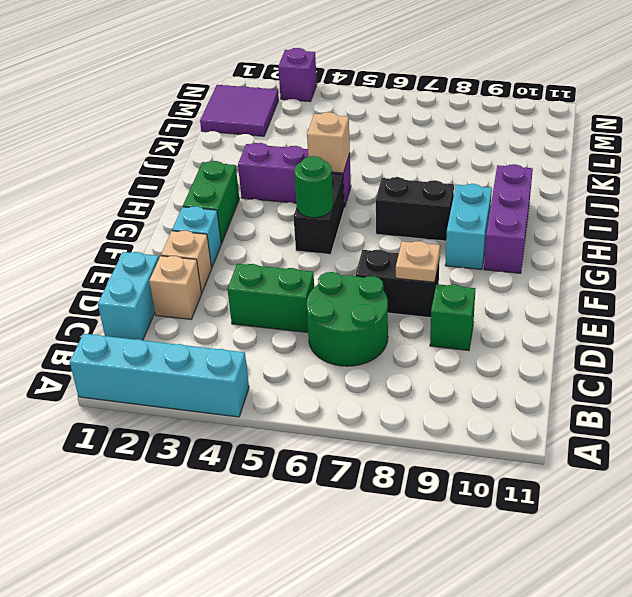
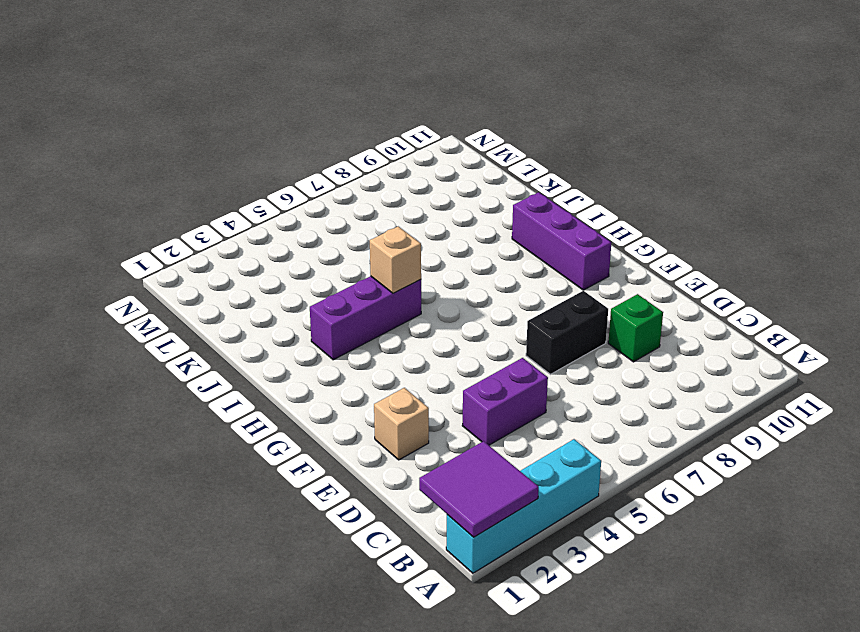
purple 2x2 tile [419,441,539,537] -> purple 2x2 tile moved to [200,85,279,136]
purple 1x2 brick [462,358,548,445] -> green 1x2 brick [227,264,314,332]
none -> cyan 1x2 brick [98,252,159,340]
none -> green 2x2 round brick [306,272,388,366]
none -> tan 1x1 brick [149,256,202,319]

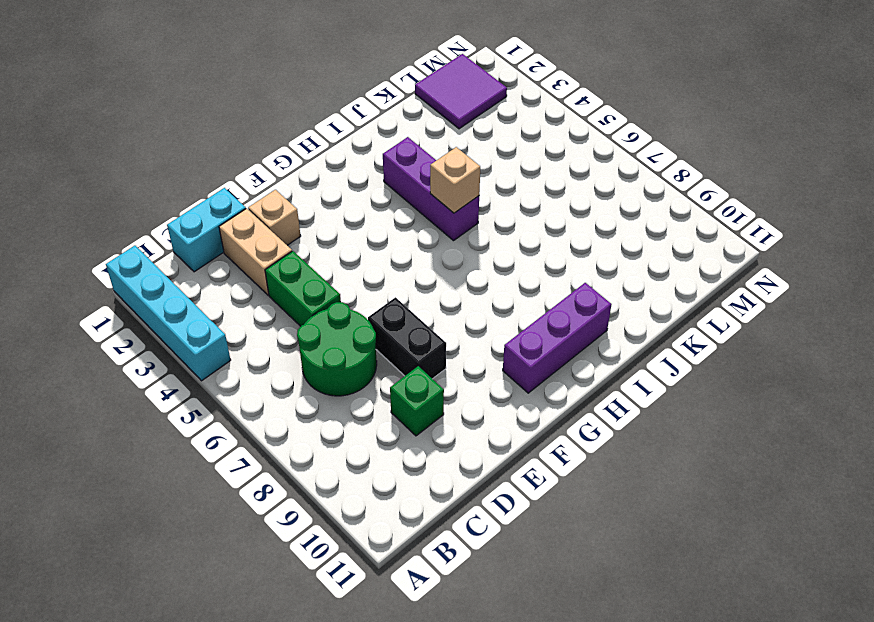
tan 1x2 brick [219,208,292,295] -> tan 1x1 brick [149,256,202,319]
none -> cyan 1x1 brick [172,206,221,268]
none -> green 1x2 brick [183,161,239,244]
none -> black 1x2 brick [293,174,344,254]

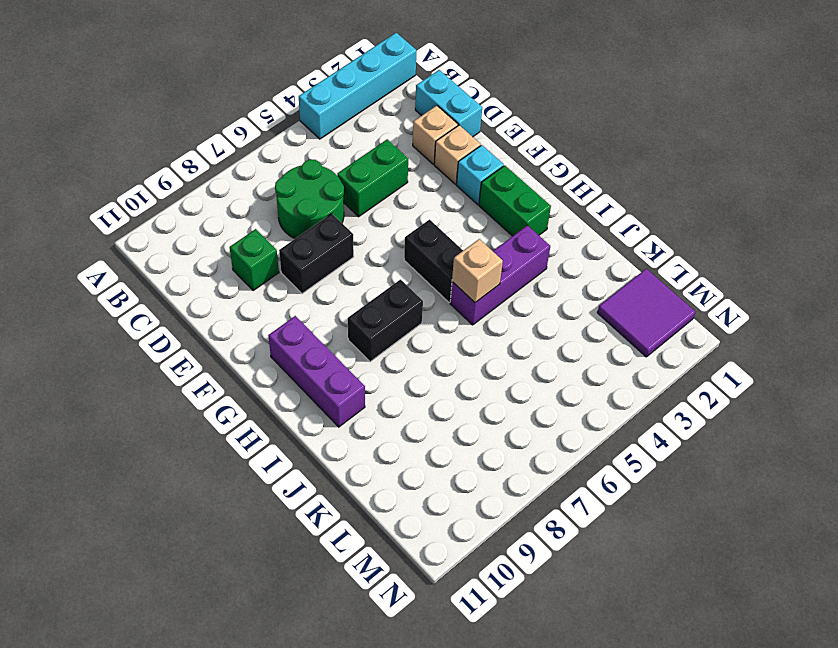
none -> cyan 1x2 brick [445,184,492,270]
none -> purple 1x1 brick [278,48,317,102]
none -> tan 1x1 plate [396,241,440,282]

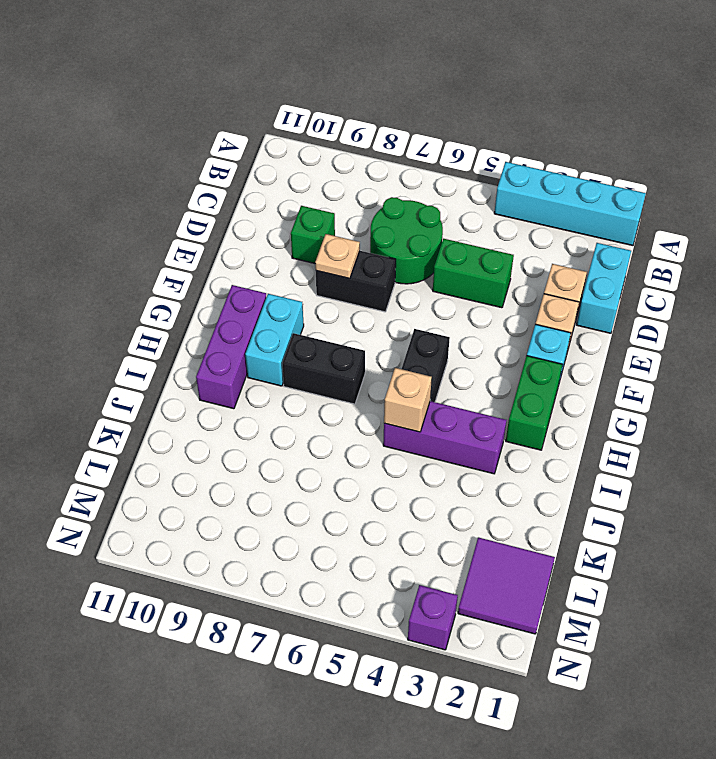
none -> green 1x1 round brick [294,156,333,218]

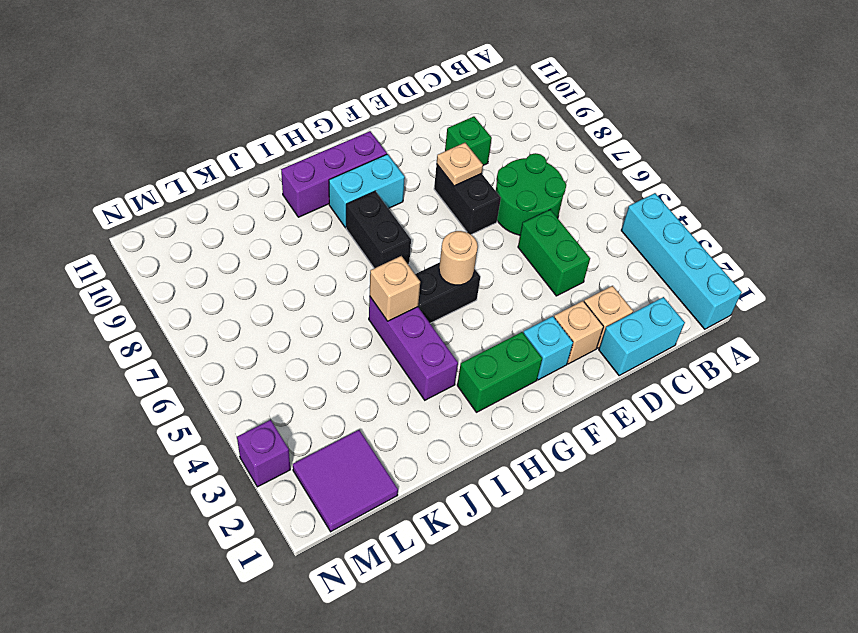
tan 1x1 round brick [439,231,478,285] -> green 1x1 round brick [294,156,333,218]

